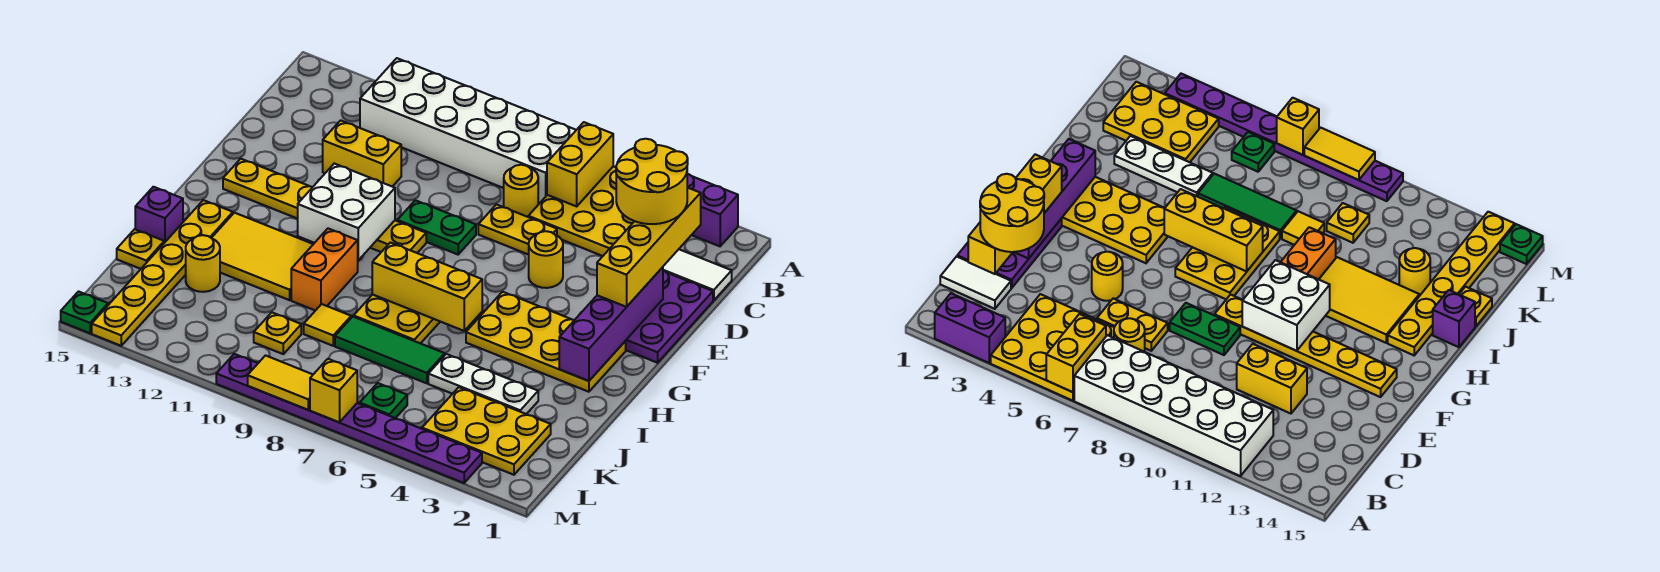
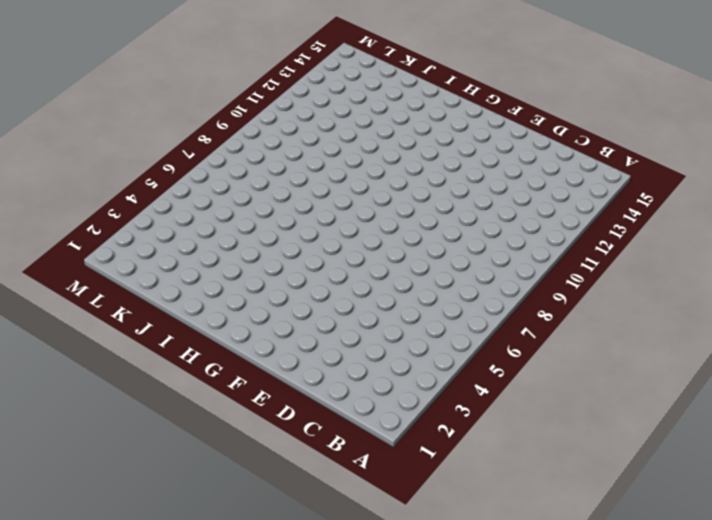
none -> purple 1x2 brick [687,174,738,246]
none -> yellow 3x3 plate [528,166,634,256]
none -> white 2x6 brick [360,58,576,203]
none -> white 1x2 tile [663,249,732,300]

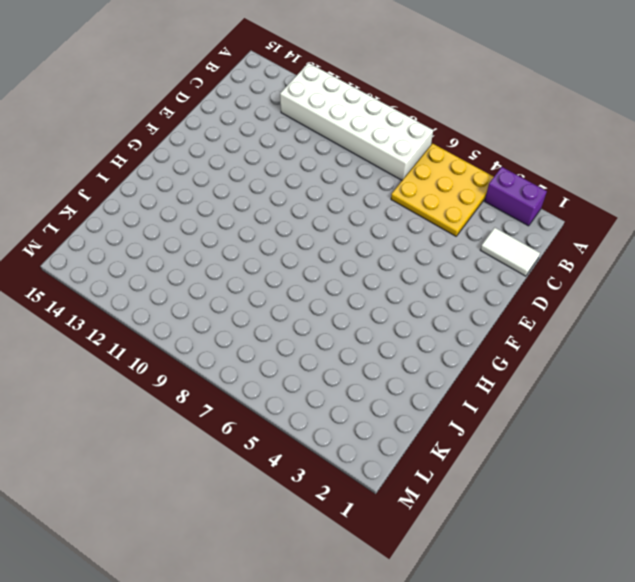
none -> yellow 1x1 round brick [504,165,538,217]
none -> purple 2x3 plate [626,271,713,363]
none -> yellow 1x2 plate [478,205,557,255]
none -> yellow 1x2 brick [323,120,401,187]

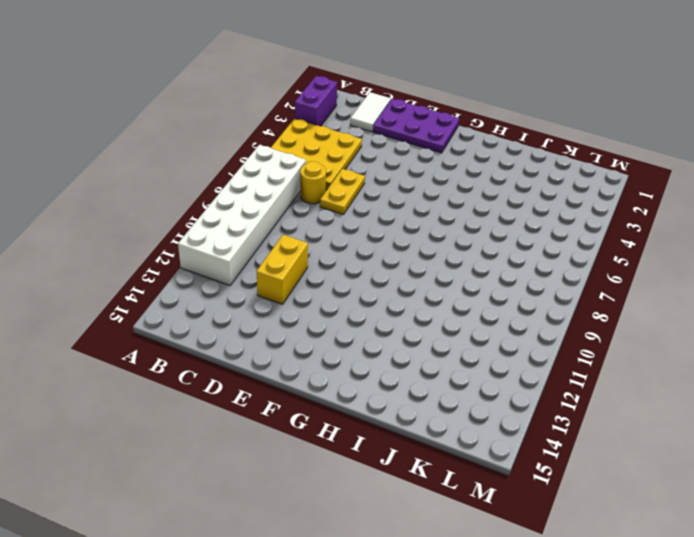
none -> yellow 1x1 round brick [529,231,563,288]
none -> green 1x2 plate [397,200,476,255]
none -> yellow 1x6 plate [223,159,426,253]
none -> yellow 2x4 plate [466,292,626,392]

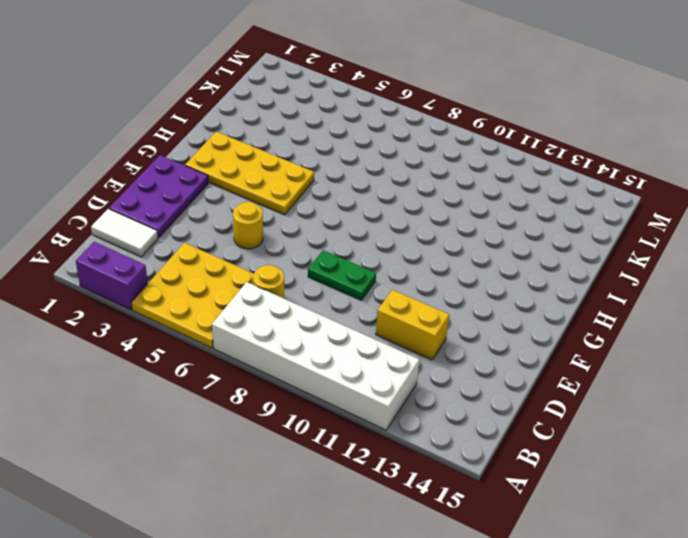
none -> yellow 1x2 plate [478,205,557,255]
none -> yellow 1x6 plate [223,159,426,253]
none -> yellow 2x3 plate [354,295,440,344]
none -> orange 1x2 brick [291,229,358,311]

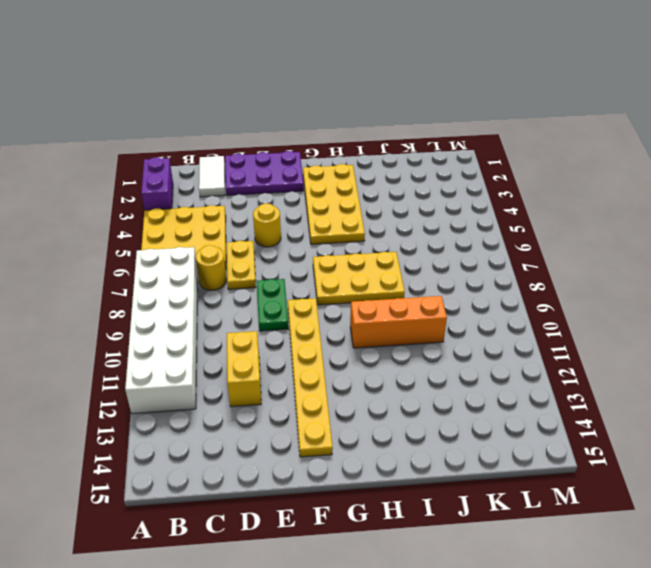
orange 1x3 brick [350,296,447,348] -> orange 1x2 brick [291,229,358,311]
none -> yellow 2x3 tile [212,213,313,300]
none -> yellow 1x6 plate [92,200,233,346]
none -> purple 1x1 brick [135,187,183,243]
none -> white 1x3 plate [428,354,538,414]

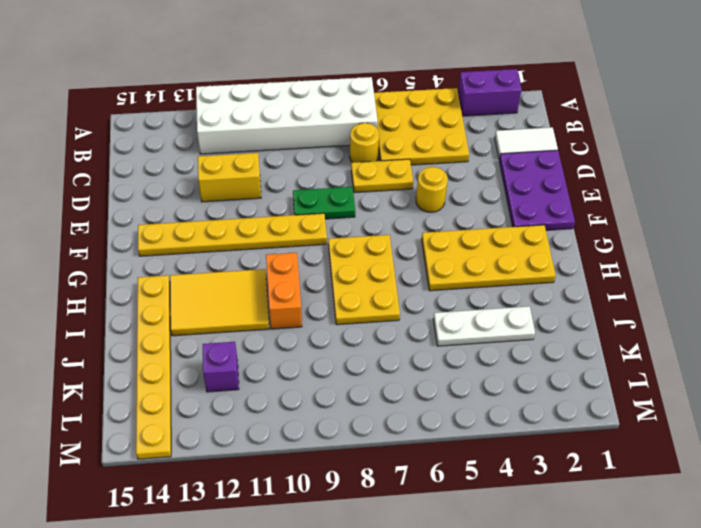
purple 1x1 brick [203,342,239,392] -> purple 1x1 brick moved to [135,187,183,243]
none -> green 1x3 tile [335,317,445,383]
none -> yellow 1x1 tile [304,304,351,346]
none -> yellow 1x1 round brick [186,235,220,292]
none -> yellow 1x1 plate [117,229,164,269]

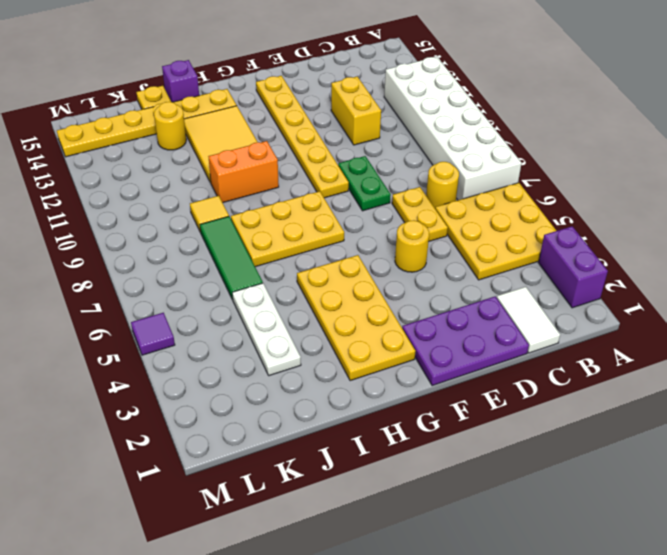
purple 1x1 tile [131,313,175,355] -> purple 1x8 plate [216,354,482,483]
none -> yellow 2x3 plate [422,387,551,475]
none -> yellow 1x1 plate [254,312,301,354]
none -> green 1x1 plate [360,383,407,418]
none -> green 1x1 plate [61,292,108,333]

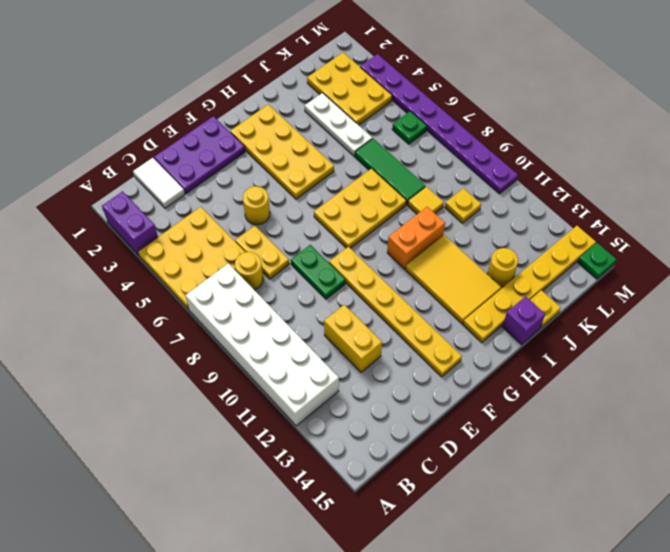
none -> yellow 1x2 brick [547,122,613,206]
none -> purple 1x4 brick [559,267,663,381]
none -> white 2x2 brick [298,164,395,260]
none -> yellow 1x3 brick [372,242,482,331]

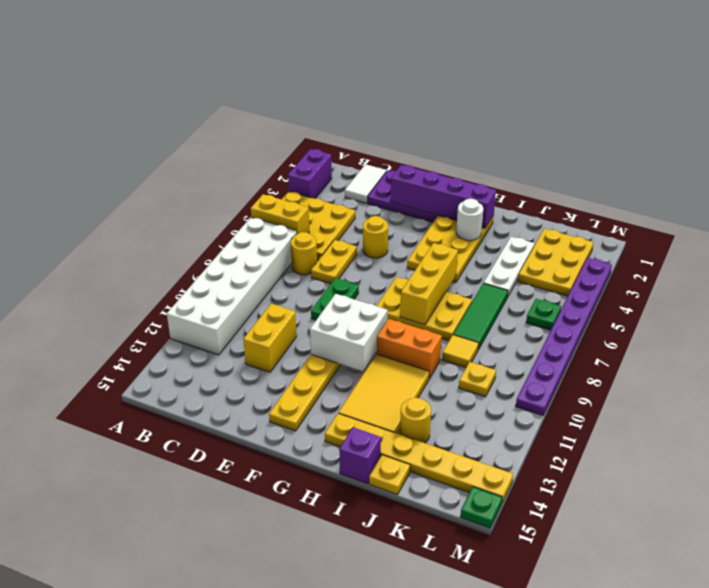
white 1x1 round brick [456,199,483,241] -> none
none -> yellow 1x1 brick [310,359,357,422]
none -> yellow 1x2 tile [248,356,313,410]
none -> yellow 1x4 brick [597,188,701,307]
none -> yellow 2x2 round brick [616,139,688,224]

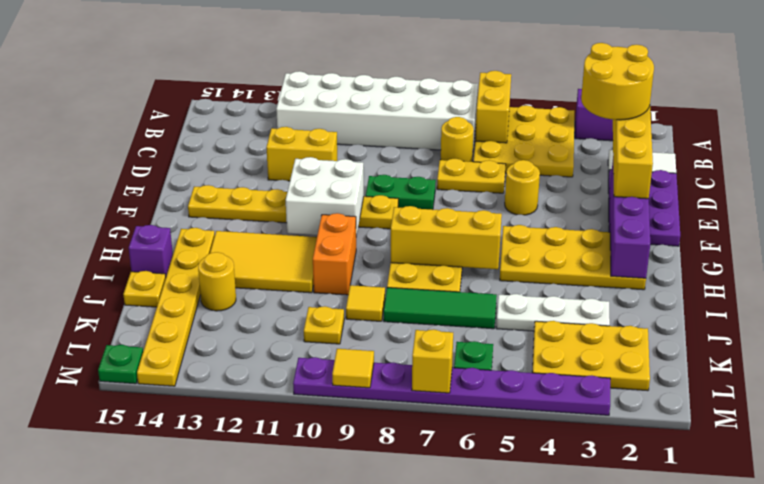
yellow 1x1 tile [332,349,374,388] -> yellow 1x2 tile [248,356,313,410]

